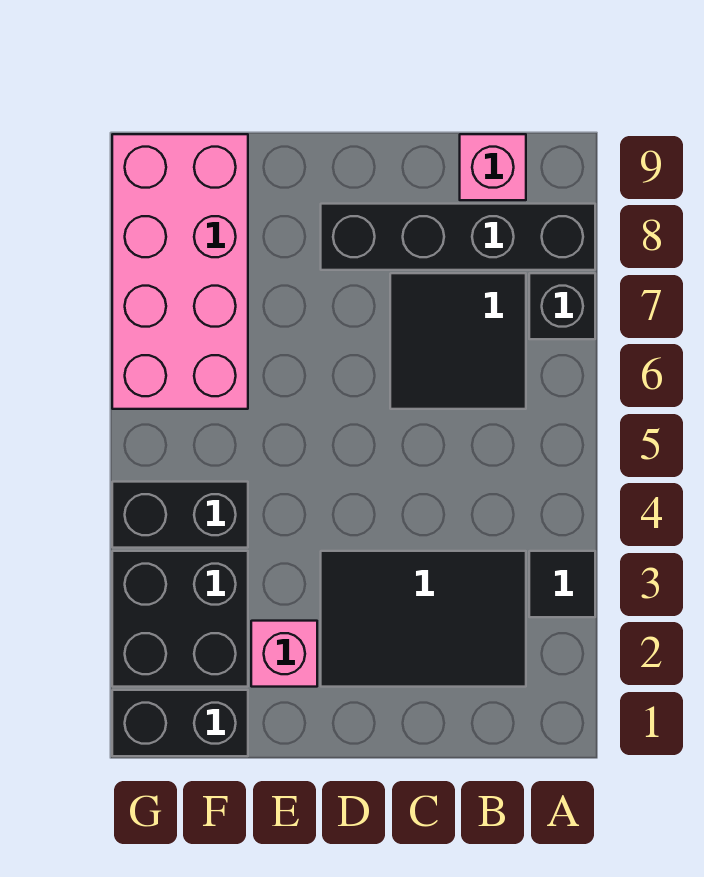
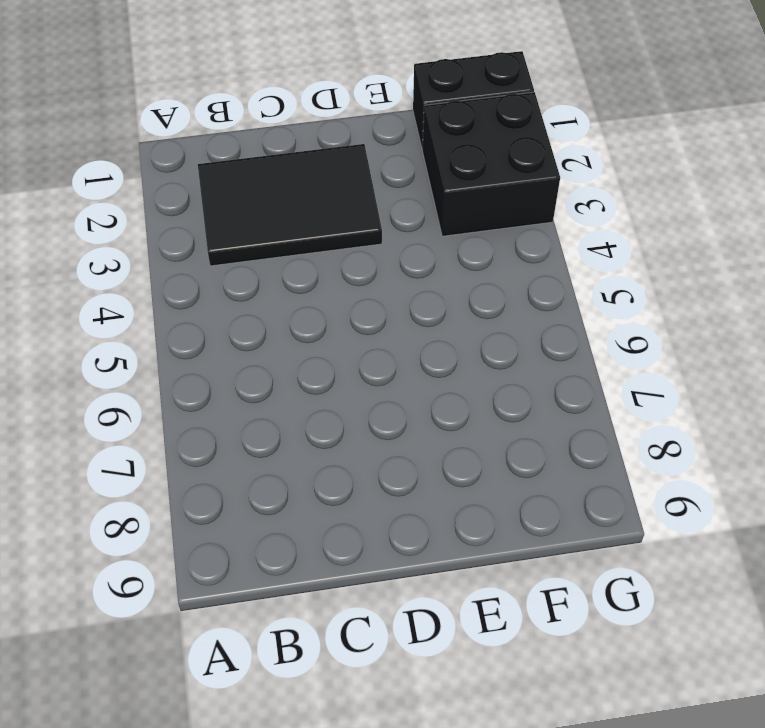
none -> black 1x1 tile [529,551,595,617]
none -> black 1x1 brick [529,273,595,339]

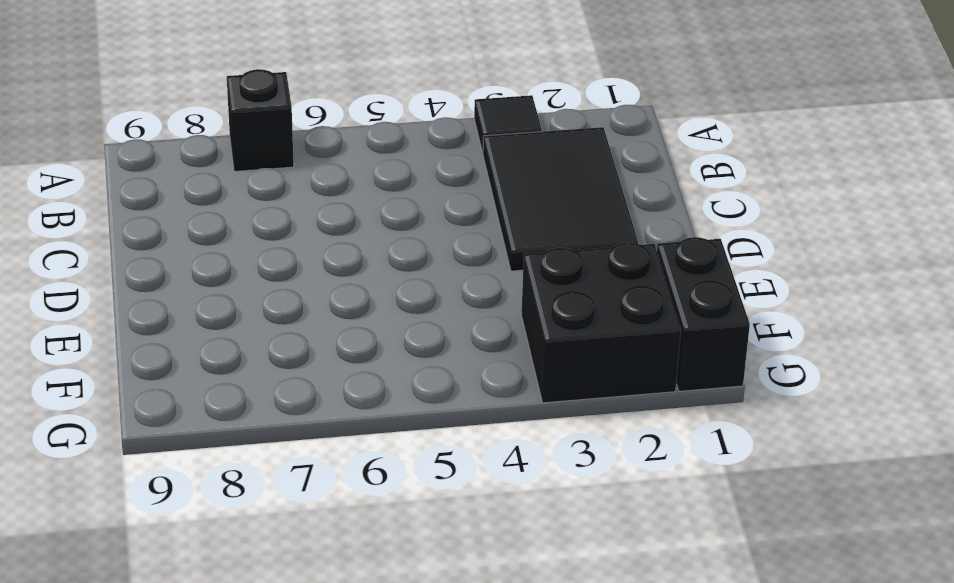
none -> black 1x4 brick [321,204,595,270]
none -> black 2x2 tile [390,273,526,409]

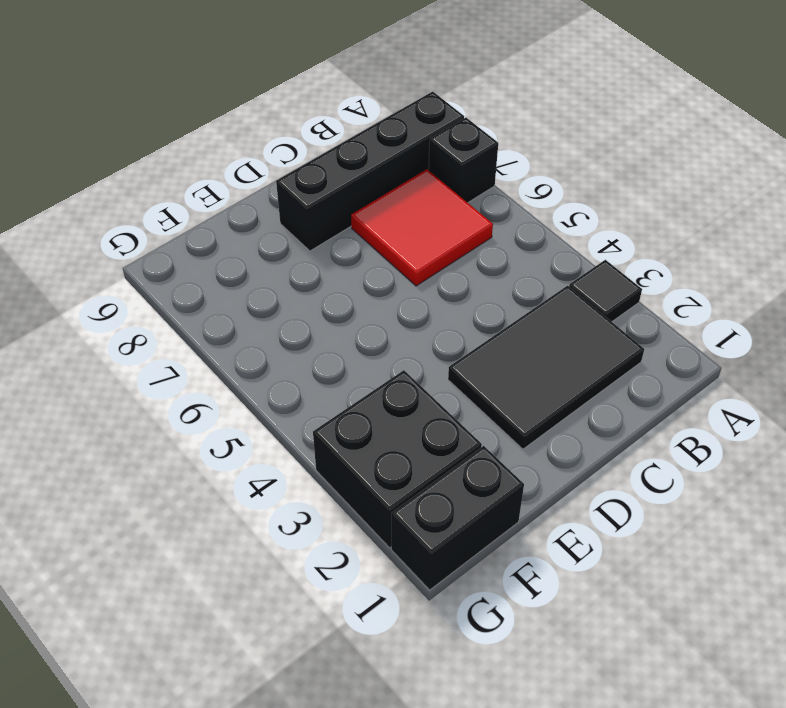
red 2x2 tile [351,169,493,286] -> black 2x2 tile [390,273,526,409]
none -> pink 1x1 brick [460,134,526,200]
none -> pink 1x1 brick [251,621,317,687]

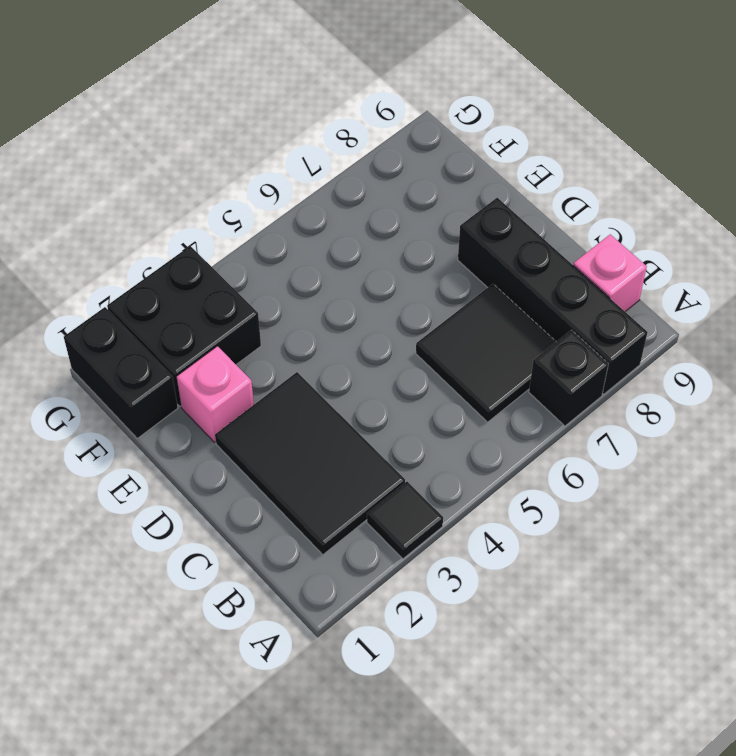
none -> black 1x2 brick [112,482,248,548]
none -> pink 2x4 brick [112,134,248,409]

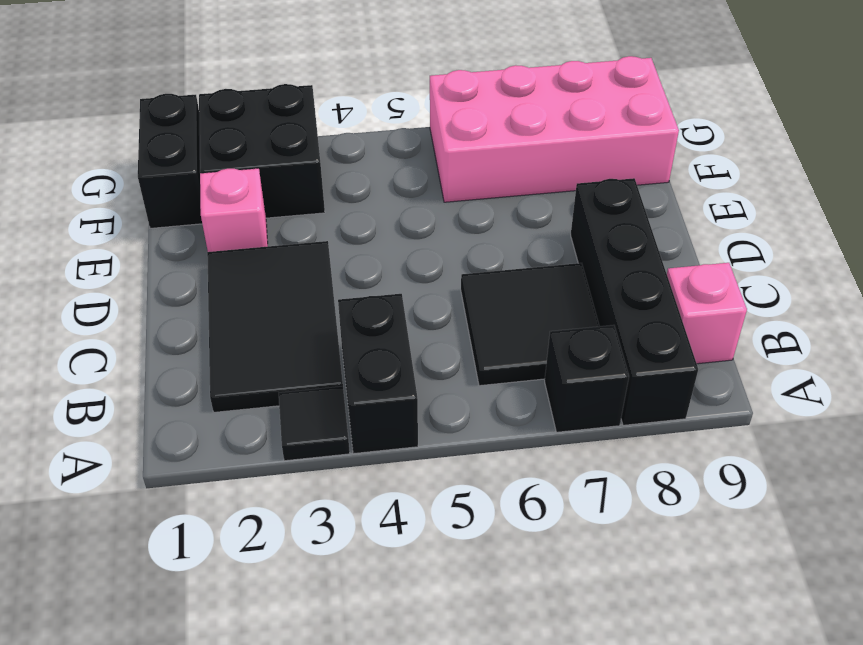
black 1x2 brick [338,294,418,454] -> black 1x2 brick moved to [112,482,248,548]

